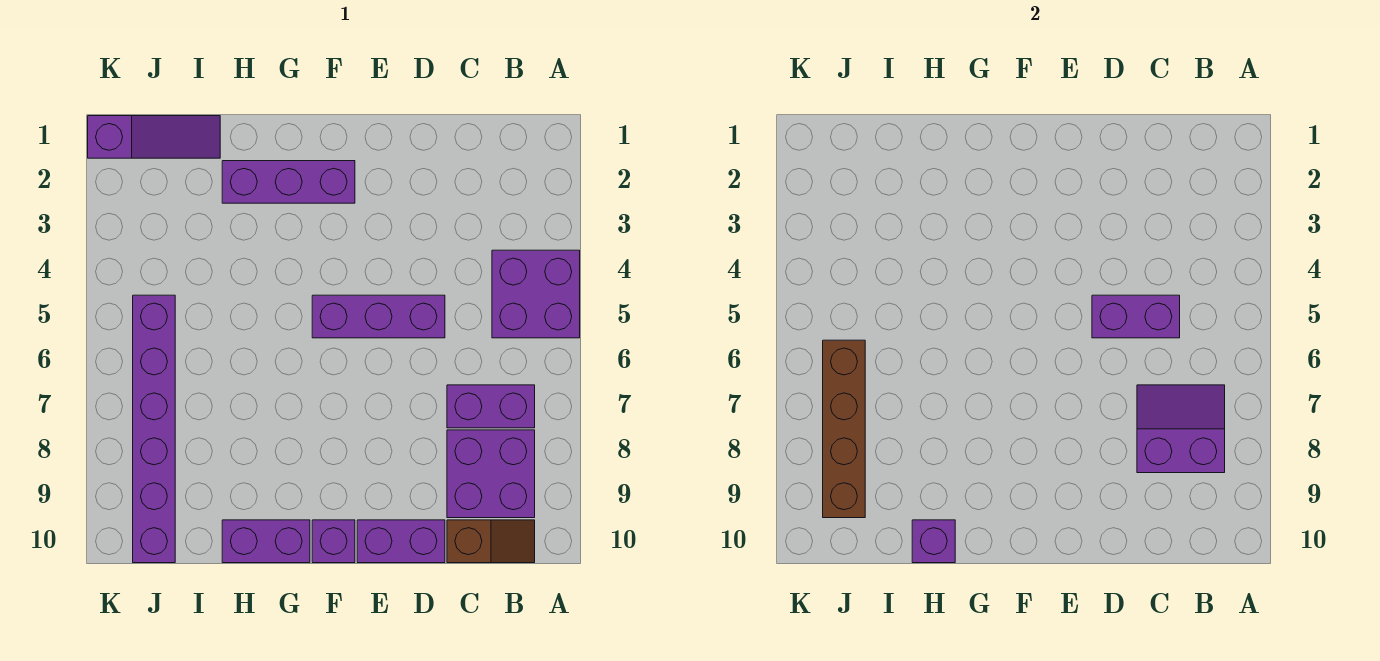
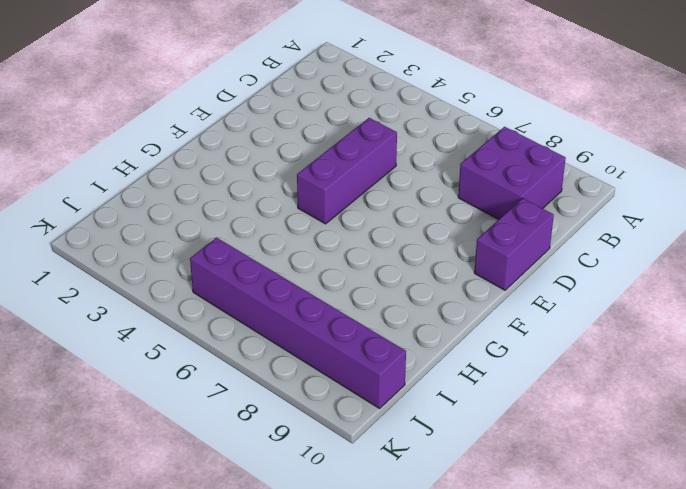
none -> purple 2x2 brick [492,250,580,338]
none -> purple 1x2 brick [447,385,535,428]
none -> brown 1x2 slope [447,520,535,563]

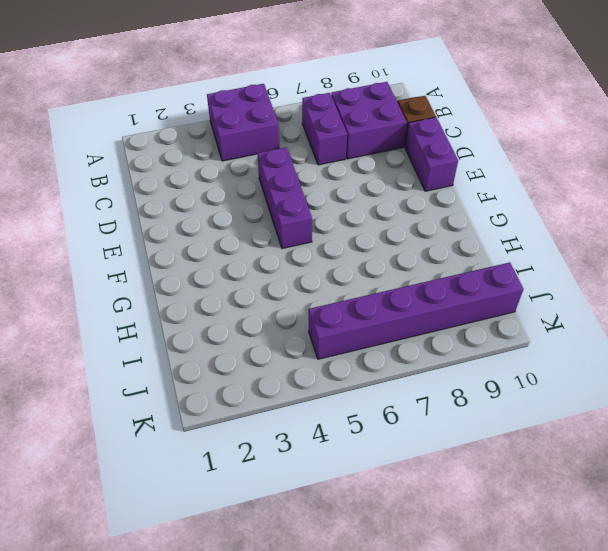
none -> purple 1x3 brick [222,161,355,203]
none -> purple 1x1 brick [312,520,355,563]
none -> purple 1x2 brick [222,520,310,563]

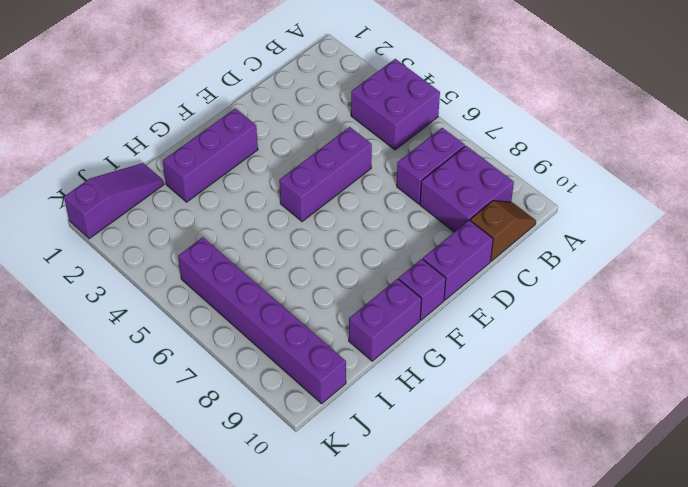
none -> purple 2x2 slope [1137,385,1225,473]
none -> purple 1x2 brick [1092,295,1180,338]
none -> purple 1x1 brick [912,520,955,563]

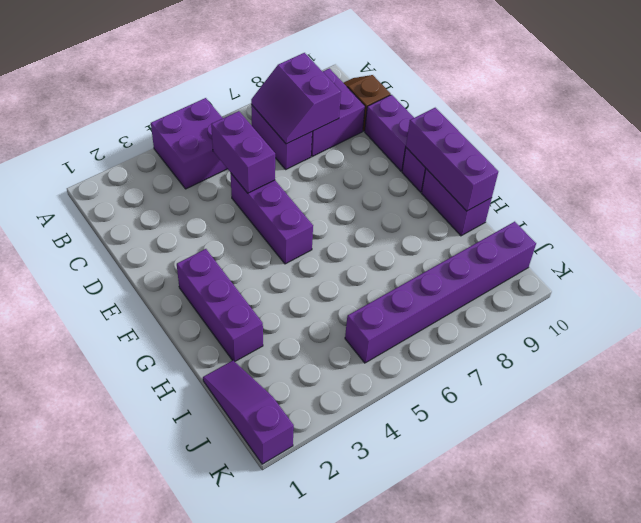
purple 1x3 brick [406,108,498,211] -> purple 1x1 brick [912,520,955,563]
none -> brown 1x4 brick [823,340,865,518]

